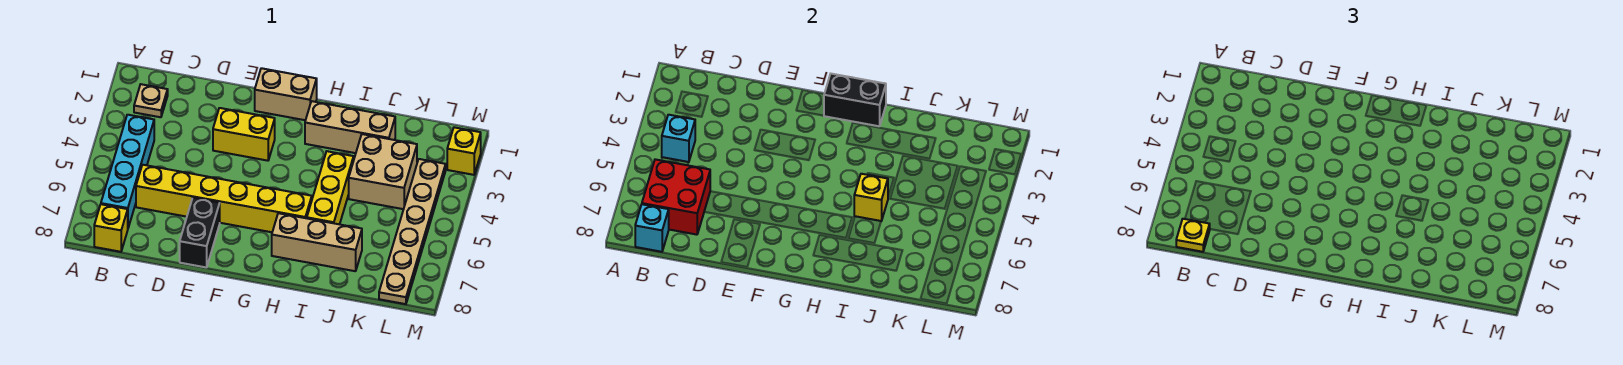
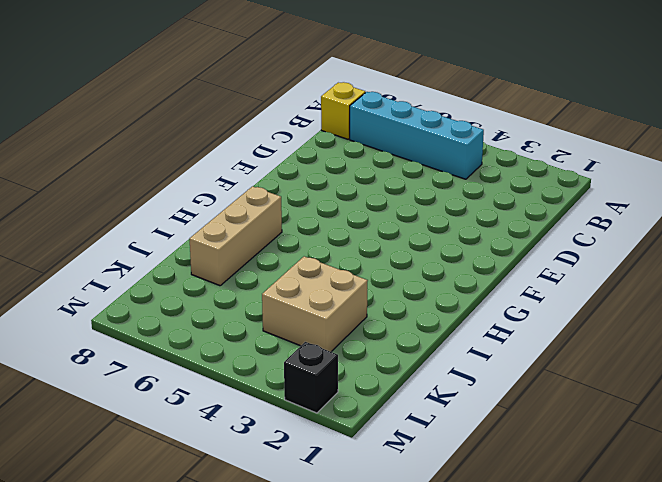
black 1x1 brick [284,342,338,413] -> yellow 1x1 brick [447,127,481,175]
none -> tan 1x1 plate [134,84,168,117]
none -> yellow 1x6 brick [136,165,312,232]
none -> yellow 1x2 brick [213,108,275,161]

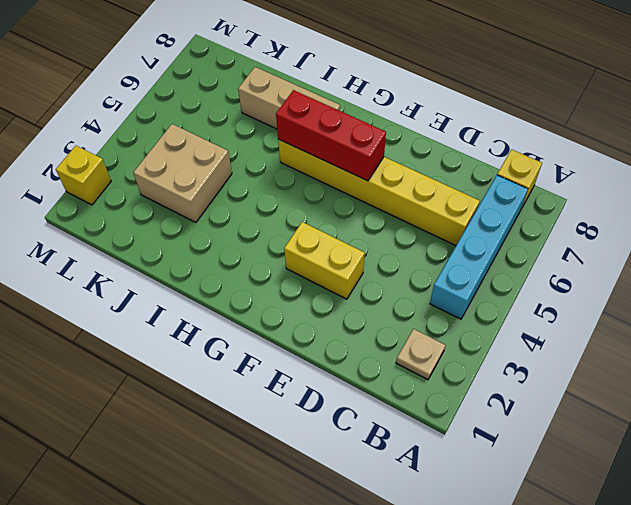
red 1x3 brick [276,90,386,181] -> none
none -> black 1x2 brick [180,198,220,268]
none -> tan 1x2 brick [255,68,317,120]
none -> tan 1x3 brick [305,101,395,153]

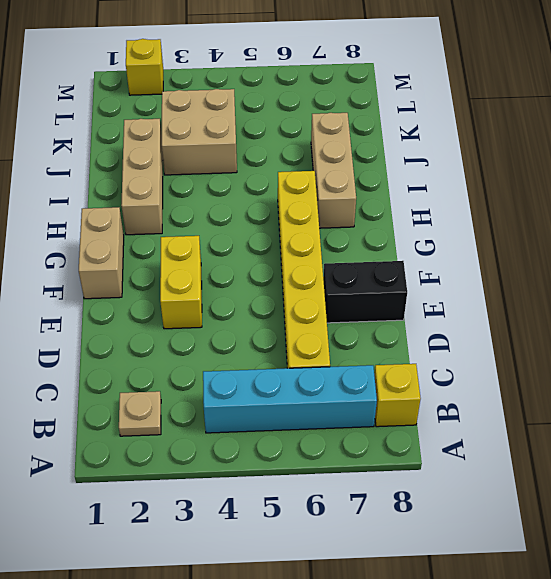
none -> yellow 1x3 brick [307,151,354,224]
none -> tan 1x6 plate [379,159,446,304]
none -> cyan 1x1 brick [662,115,695,162]

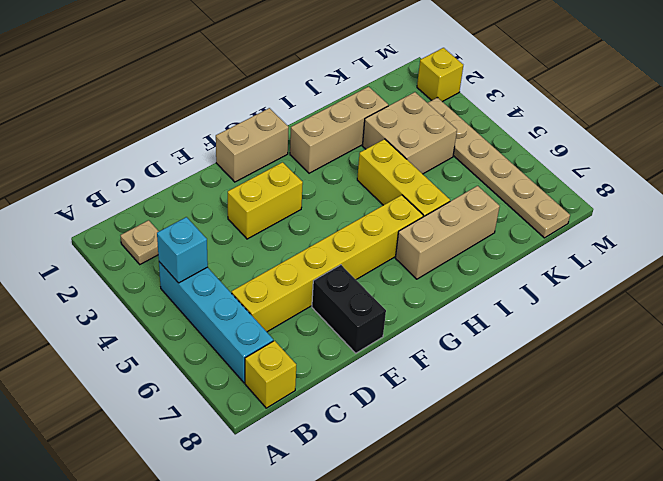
none -> red 2x2 brick [642,159,710,235]
none -> cyan 1x1 brick [635,204,669,252]
none -> black 1x2 brick [824,74,886,126]

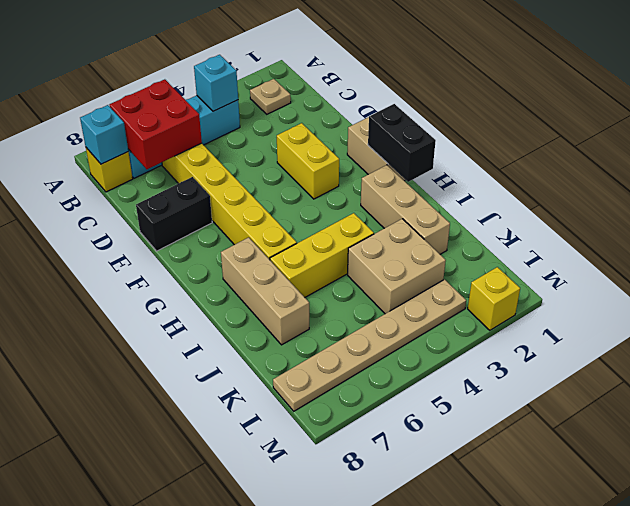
none -> yellow 1x1 brick [854,174,888,221]
none -> yellow 1x1 plate [1176,219,1210,252]

